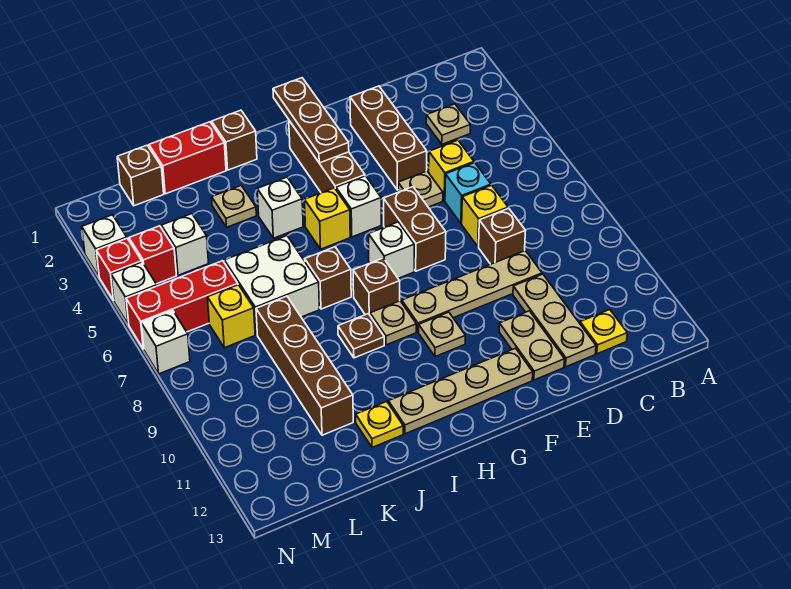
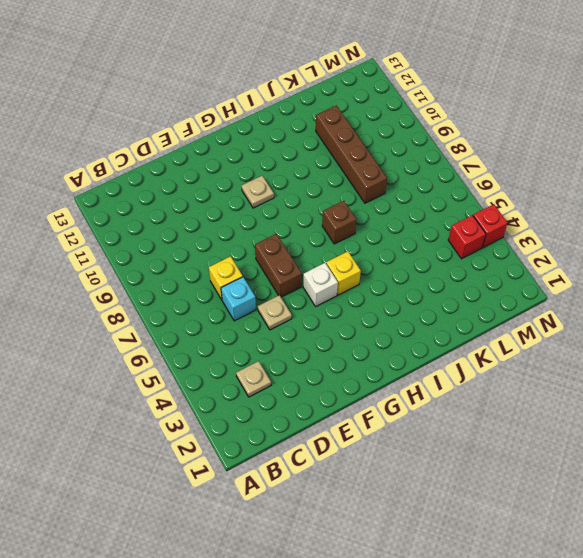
none -> yellow 1x1 plate [580,310,627,354]
none -> yellow 1x1 brick [429,140,474,201]
none -> brown 1x1 brick [479,208,526,264]
none -> tan 1x4 plate [402,251,542,332]

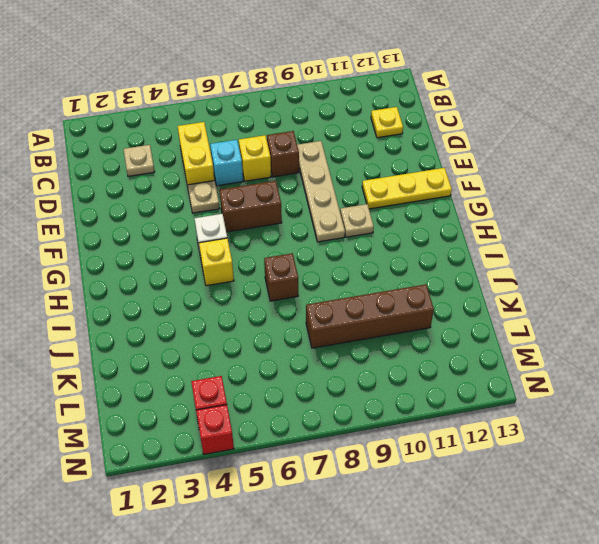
yellow 1x2 brick [178,122,215,186] -> yellow 1x1 brick [429,140,474,201]
yellow 1x3 plate [362,168,452,209] -> tan 1x4 plate [388,348,533,434]
none -> tan 1x3 plate [513,274,596,367]
none -> brown 1x3 brick [350,86,427,190]
none -> tan 1x2 plate [499,311,565,380]
none -> brown 1x3 brick [289,121,365,193]

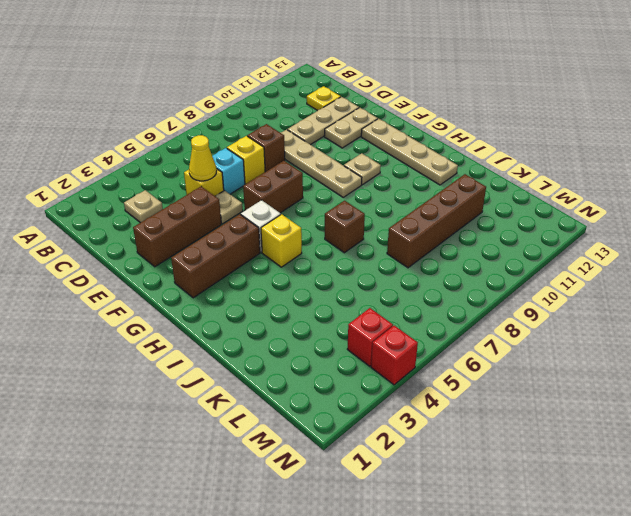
yellow 1x1 cone [189,135,216,181] -> none
none -> white 1x1 brick [368,222,414,278]
none -> brown 1x1 brick [353,258,400,315]
none -> tan 1x1 plate [370,301,416,345]
none -> brown 1x1 brick [212,110,257,170]

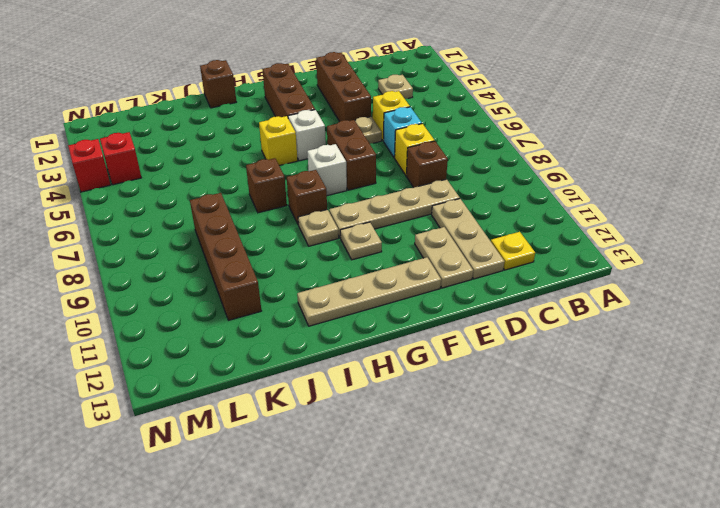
none -> white 1x1 brick [257,177,303,238]
none -> brown 1x1 plate [338,314,384,358]
none -> red 1x2 brick [149,122,226,194]
none -> tan 1x1 plate [212,186,256,227]

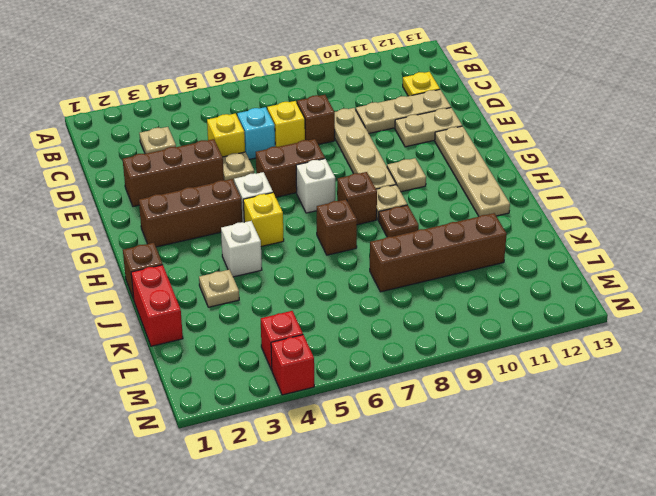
none -> white 2x2 brick [224,236,319,334]
none -> yellow 1x1 plate [356,401,403,448]
none -> brown 1x1 brick [117,145,164,206]
none -> white 1x1 brick [161,214,208,275]

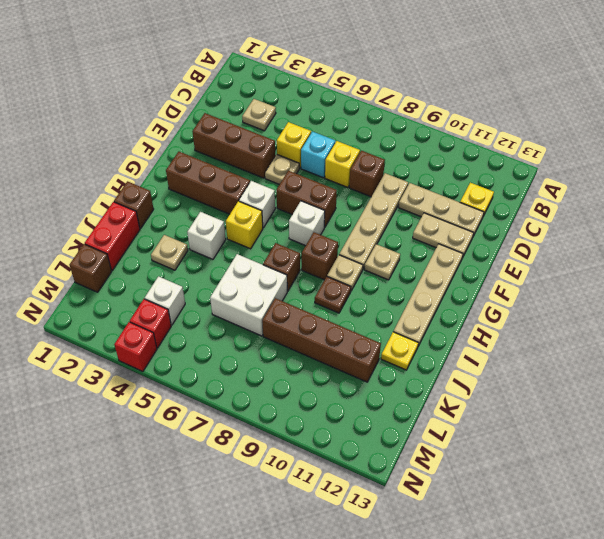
none -> red 1x3 brick [126,261,238,349]
none -> yellow 1x1 brick [207,285,255,348]
none -> white 1x1 brick [82,215,127,276]
none -> white 1x1 brick [111,262,157,325]

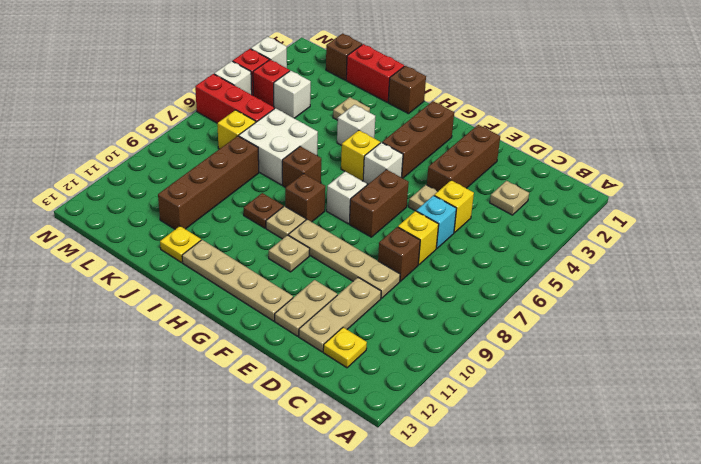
none -> white 1x1 brick [141,311,190,374]
none -> brown 1x3 plate [273,78,349,163]

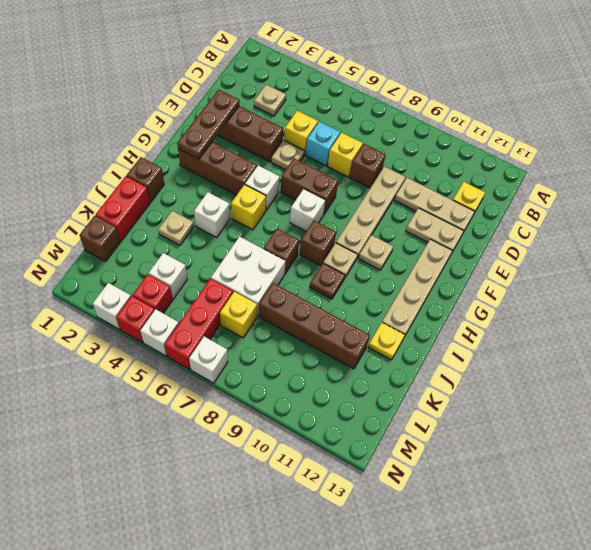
brown 1x3 plate [177,90,239,159] -> brown 1x3 plate turned to [273,78,349,163]

